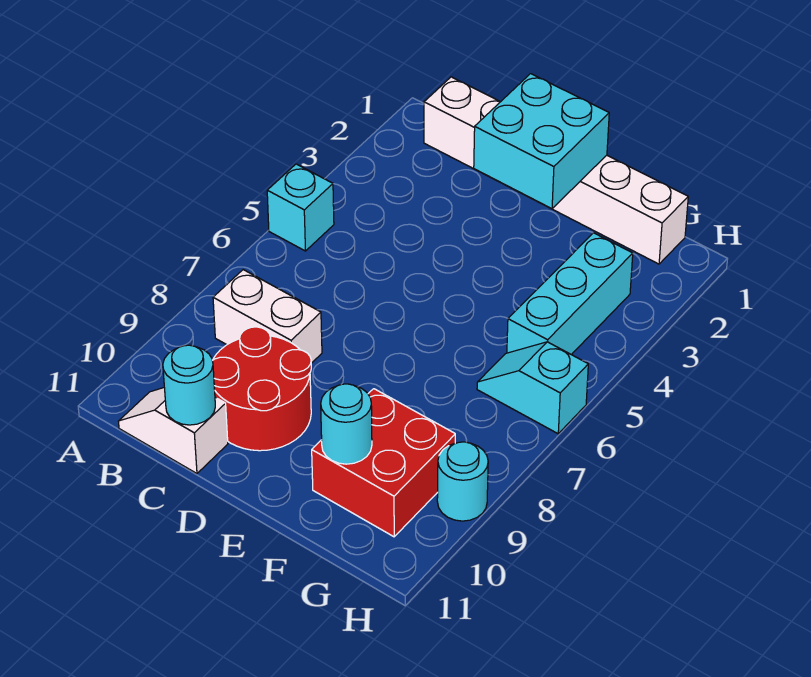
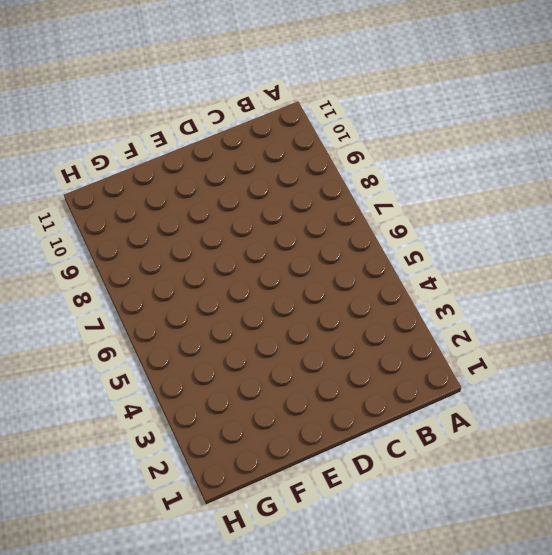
none -> cyan 1x1 brick [267,164,334,251]
none -> white 1x6 brick [424,77,688,264]
none -> white 1x2 brick [213,270,322,363]

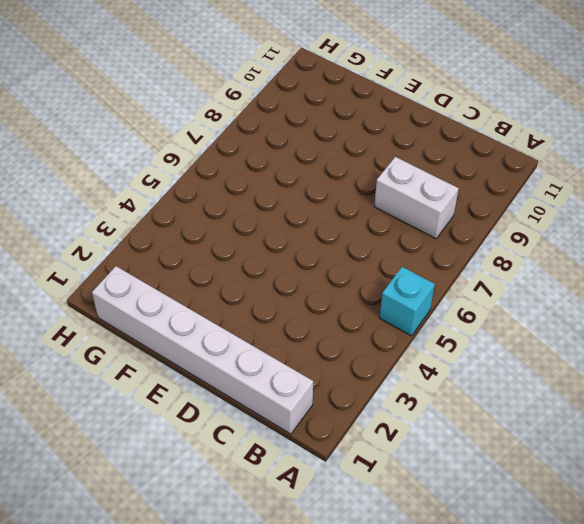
none -> white 1x2 slope [118,388,228,473]
none -> red 2x2 round brick [212,327,311,451]
none -> red 2x2 brick [312,389,455,537]

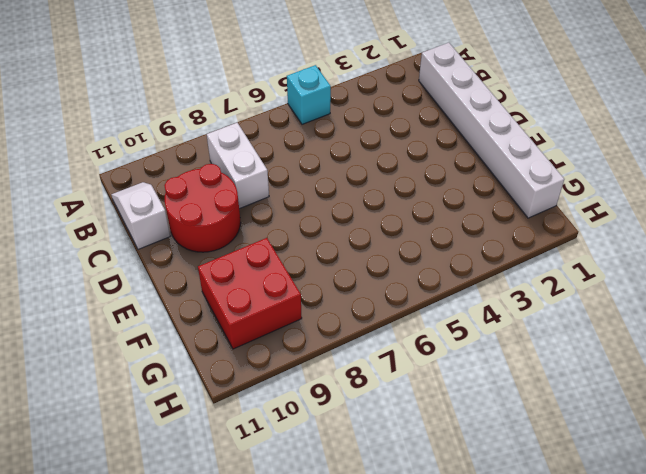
none -> cyan 1x3 brick [507,233,633,355]
none -> cyan 1x2 slope [477,342,588,434]
none -> cyan 1x1 round brick [437,442,488,521]

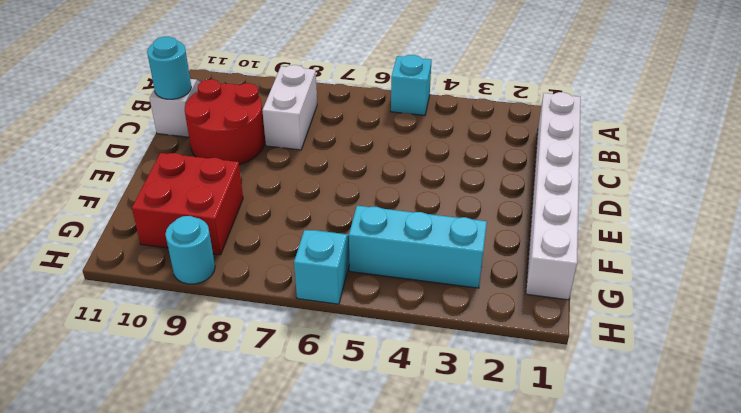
none -> cyan 2x2 brick [474,74,609,209]
none -> cyan 1x1 round brick [321,384,372,464]

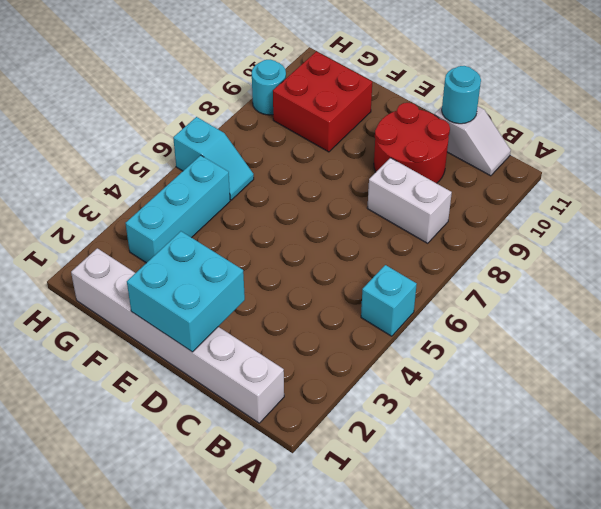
none -> cyan 1x1 round brick [321,384,372,464]

